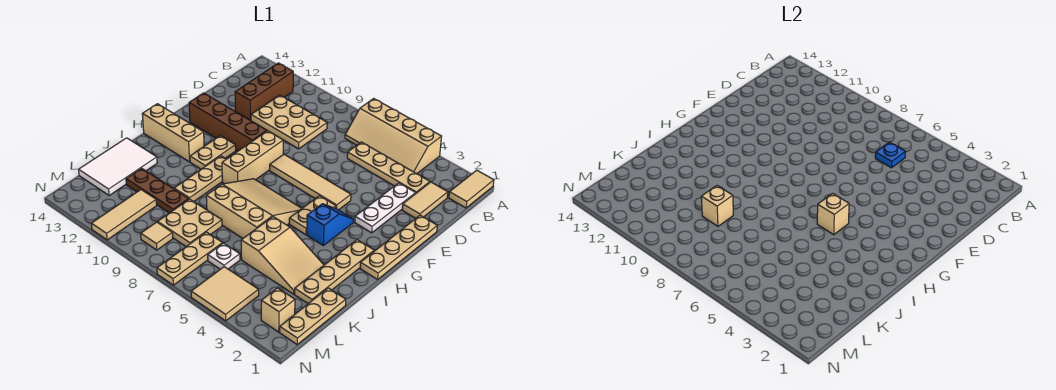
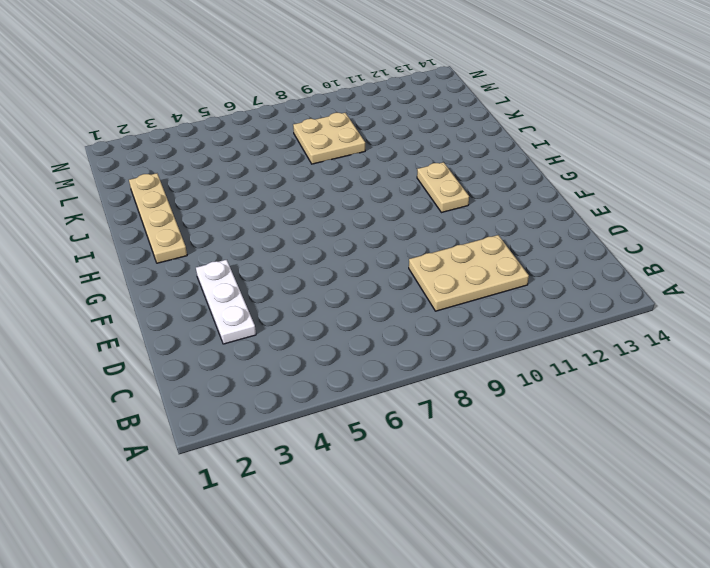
none -> tan 1x2 tile [449,170,494,208]
none -> tan 2x4 slope [345,98,442,174]
none -> brown 1x3 brick [235,63,293,120]
none -> tan 1x2 tile [402,182,448,218]

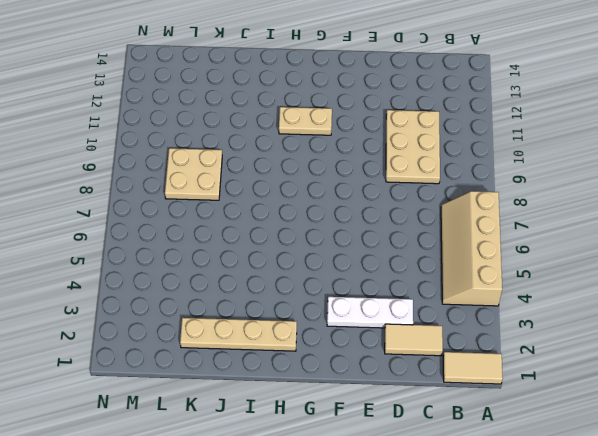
none -> brown 1x3 brick [235,63,293,120]
none -> tan 1x4 plate [347,142,430,193]
none -> tan 1x4 plate [360,215,437,280]
none -> tan 1x4 tile [270,154,351,210]

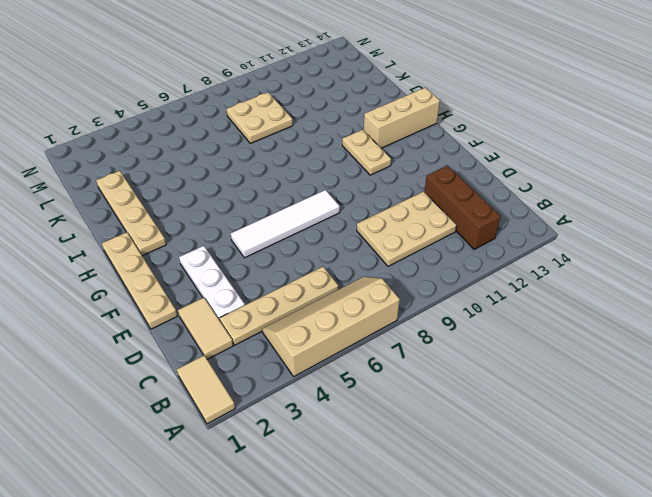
white 1x4 tile [231,190,340,258] -> tan 1x4 tile [270,154,351,210]
none -> tan 1x3 brick [222,131,283,184]
none -> brown 1x4 brick [189,93,267,151]
none -> blue 1x2 slope [307,204,353,246]
none -> tan 1x2 plate [289,196,336,235]

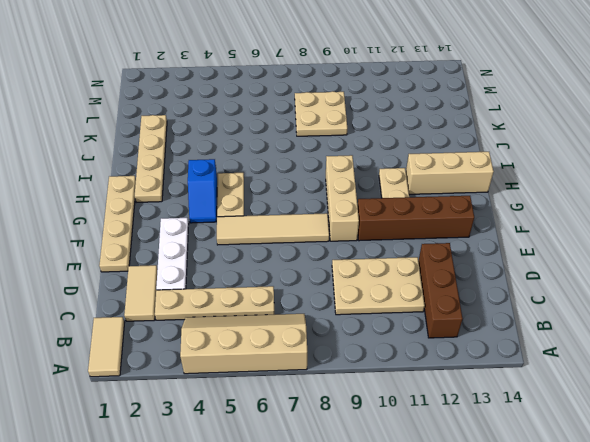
none -> tan 3x3 slope [206,179,302,238]
none -> tan 1x3 plate [174,156,226,201]
none -> tan 2x3 slope [241,217,324,294]
none -> white 2x3 tile [79,138,157,195]

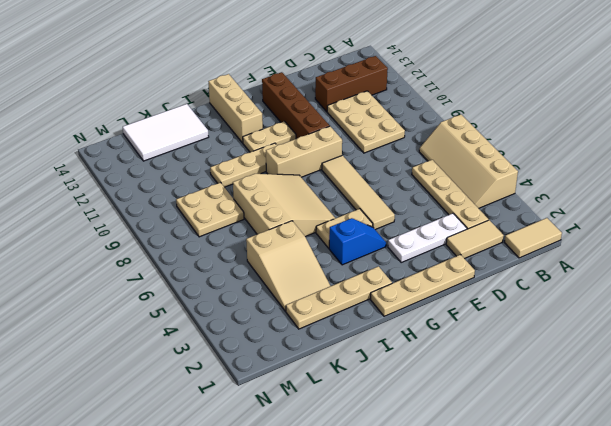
none -> tan 1x3 plate [280,288,346,344]
none -> brown 1x3 plate [126,168,189,213]
none -> white 1x1 plate [208,243,240,269]
none -> tan 1x3 plate [157,232,223,285]

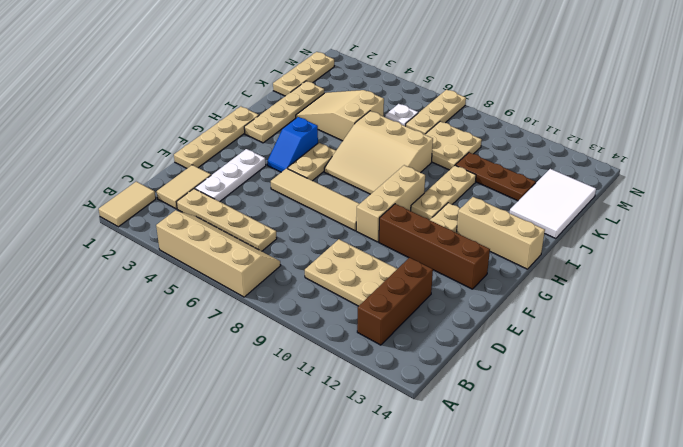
none -> tan 1x3 tile [91,190,157,240]
none -> tan 1x1 brick [261,288,295,332]
none -> tan 2x2 tile [191,267,259,321]
none -> tan 1x1 tile [141,222,173,250]

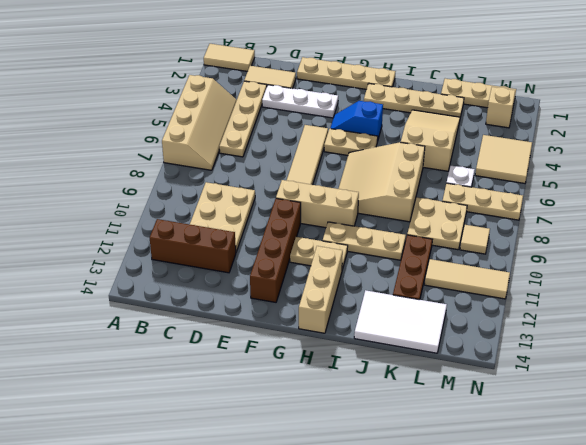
none -> blue 1x1 plate [875,142,906,168]
none -> tan 1x1 brick [817,193,849,235]
none -> tan 1x1 brick [701,186,733,226]

